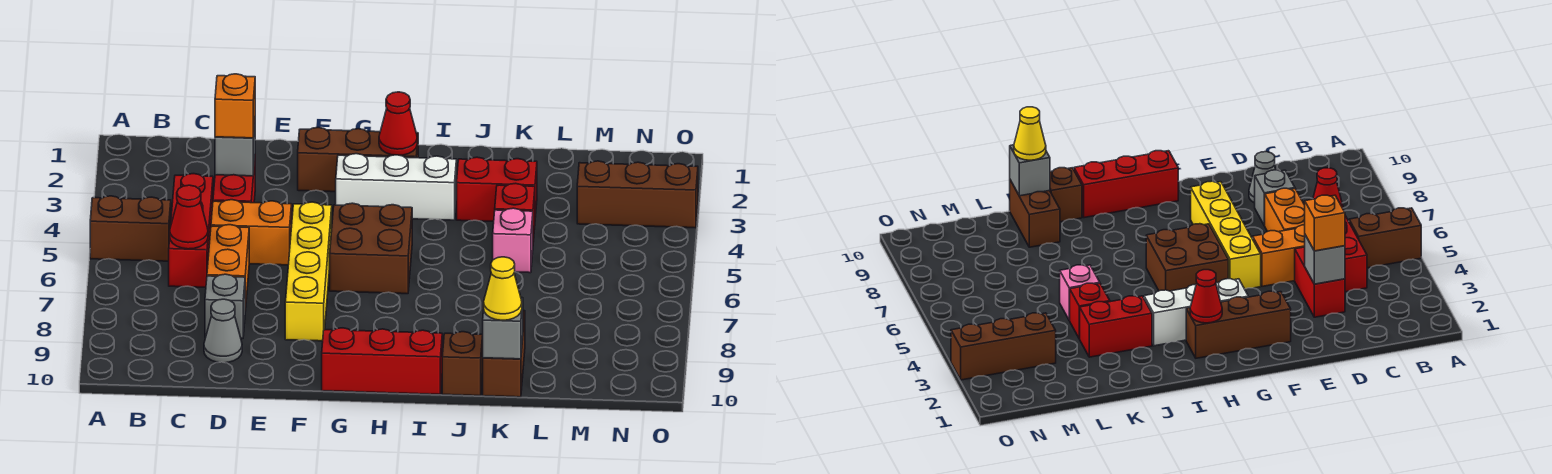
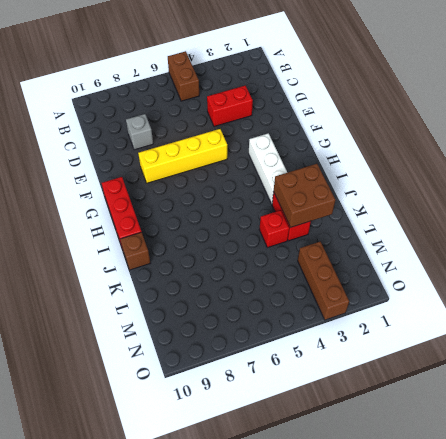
brown 2x2 brick [274,164,335,228] -> brown 2x2 brick moved to [330,203,412,294]
none -> red 1x3 brick [169,174,213,287]
none -> orange 1x2 brick [211,200,292,265]
none -> orange 1x2 brick [207,225,249,311]

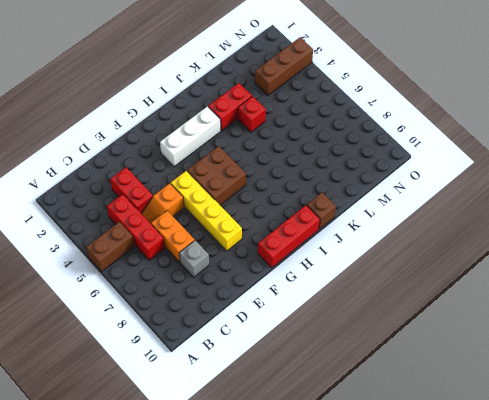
orange 1x2 slope [141,183,184,224] -> orange 1x2 brick [211,200,292,265]
none -> grey 1x1 cone [204,299,242,363]
none -> brown 1x3 brick [298,127,418,192]
none -> pink 1x1 brick [493,208,533,273]

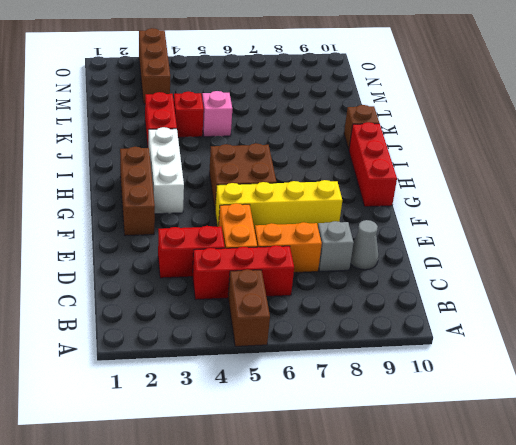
none -> brown 1x2 brick [483,311,525,397]
none -> red 1x1 cone [170,185,208,249]
none -> grey 1x1 brick [215,124,255,176]

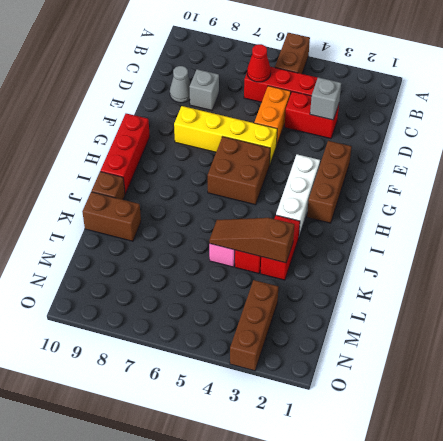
brown 1x3 slope [209,218,294,263] -> none
none -> orange 1x2 brick [207,225,249,311]
none -> red 1x1 cone [379,92,417,155]
none -> grey 1x1 brick [483,298,523,359]

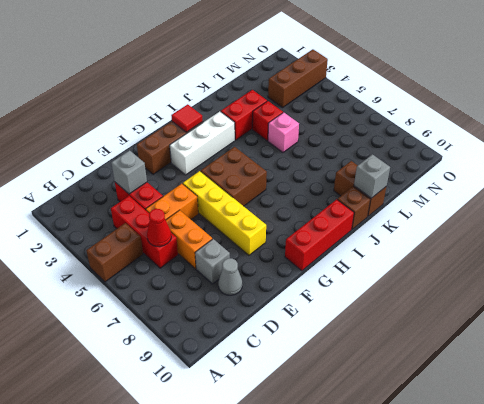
red 1x1 tile [171,104,203,132] -> red 1x1 cone [379,92,417,155]
none -> orange 1x1 brick [215,74,255,138]
none -> yellow 1x1 cone [484,257,522,320]

